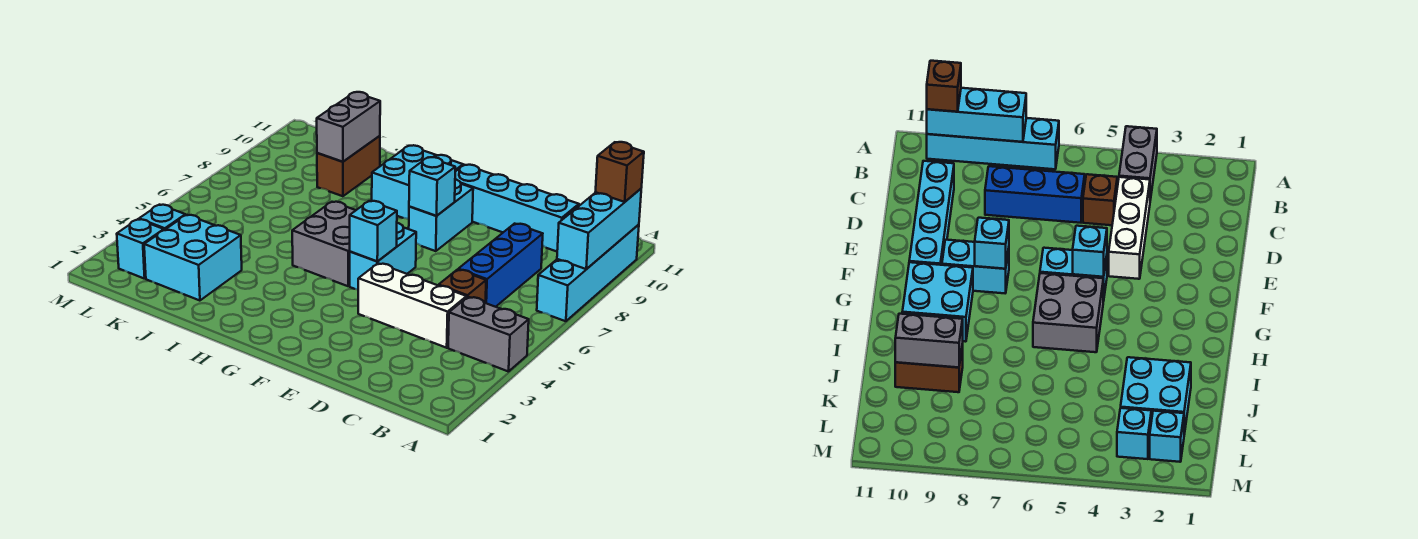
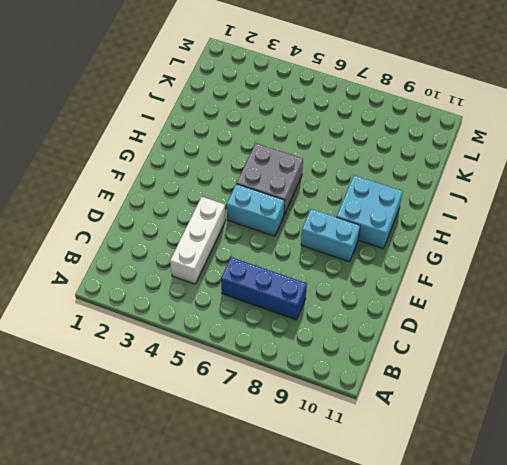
none -> grey 1x2 brick [448,297,529,372]
none -> cyan 1x4 brick [537,225,639,321]
none -> brown 1x1 brick [439,270,486,303]

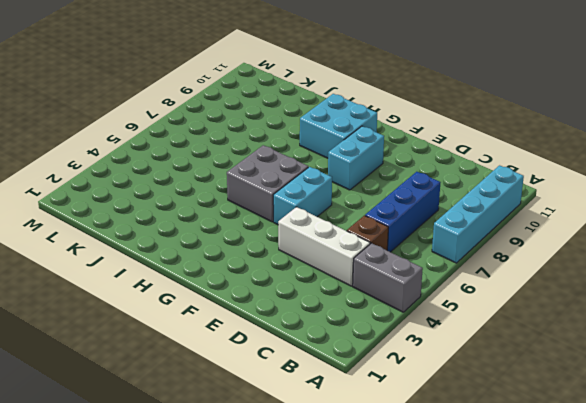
none -> cyan 1x4 brick [455,165,579,252]
none -> cyan 2x2 brick [144,215,242,301]
none -> brown 1x2 brick [317,136,380,196]

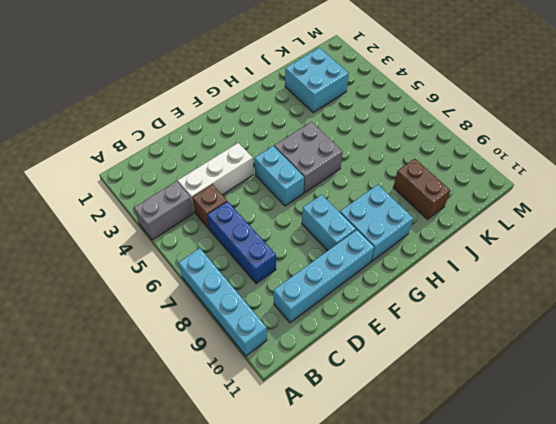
none -> cyan 1x1 brick [117,219,164,279]
none -> cyan 1x1 brick [139,205,185,230]
none -> cyan 1x3 brick [557,189,641,269]

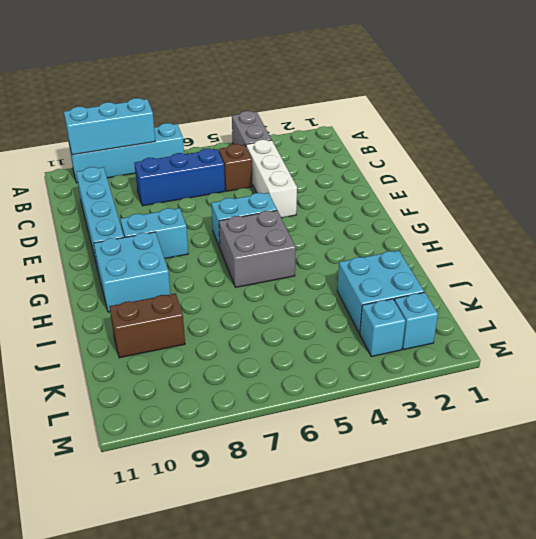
none -> cyan 1x1 brick [350,201,397,262]
none -> cyan 1x1 brick [409,157,455,216]
none -> grey 1x2 brick [317,92,380,162]

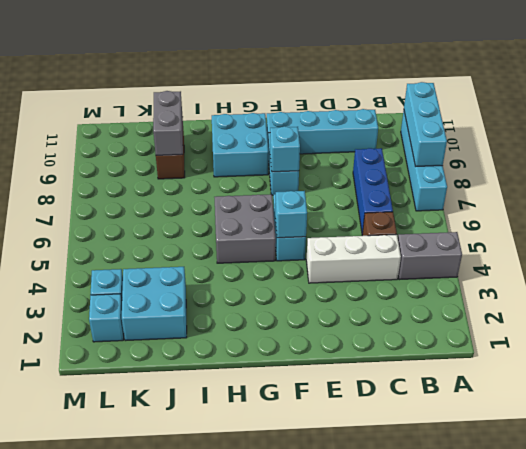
none -> brown 1x1 brick [596,142,644,202]

